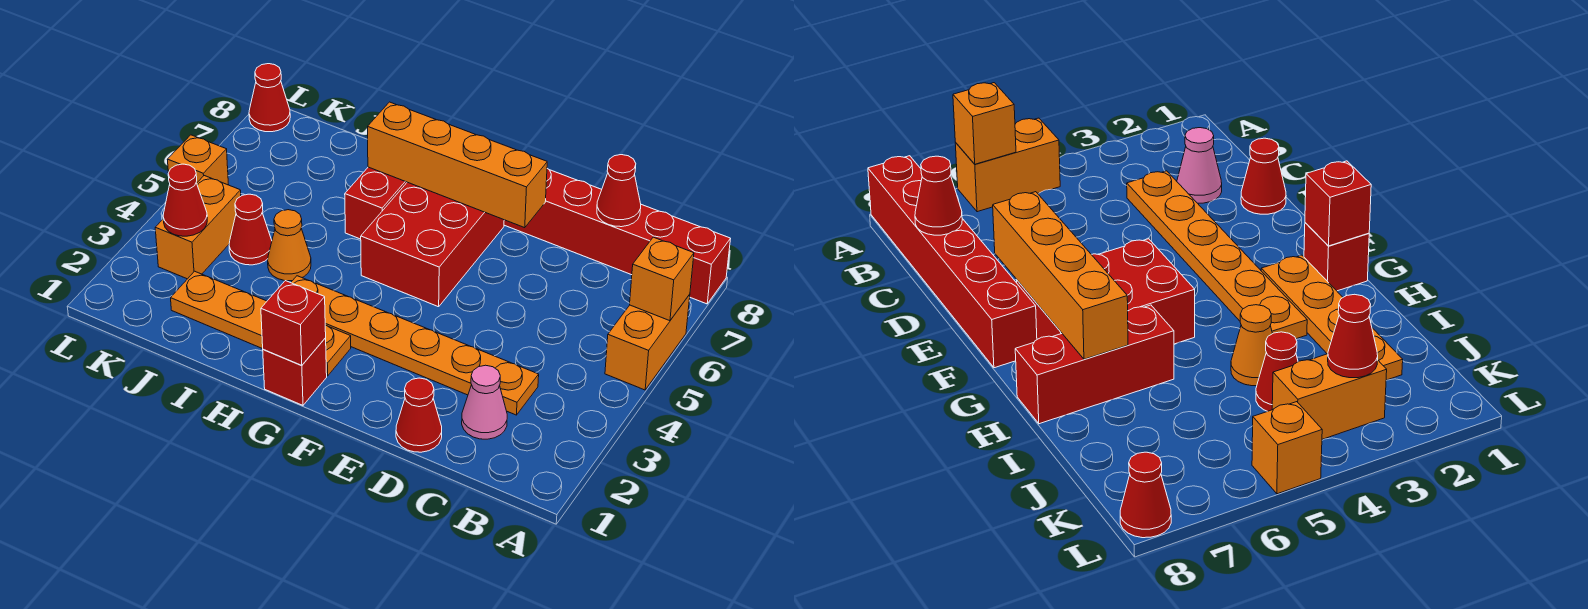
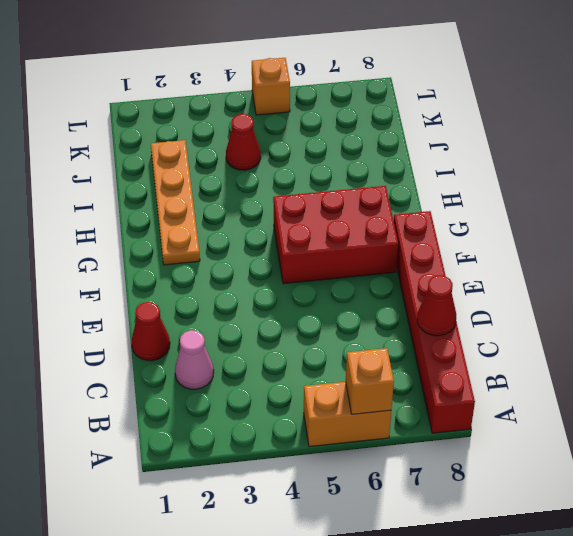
none -> orange 1x6 plate [291,276,539,415]
none -> red 1x1 brick [263,338,327,405]
none -> red 1x3 brick [345,167,407,239]

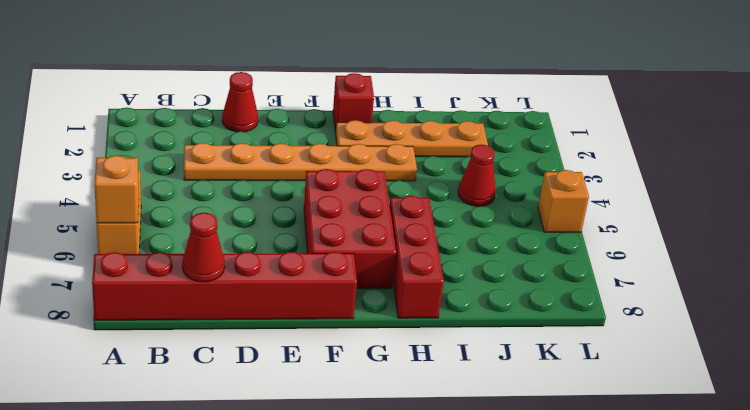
none -> pink 1x1 cone [462,365,507,439]
none -> orange 1x1 cone [268,210,311,281]
none -> orange 1x2 brick [155,176,241,279]

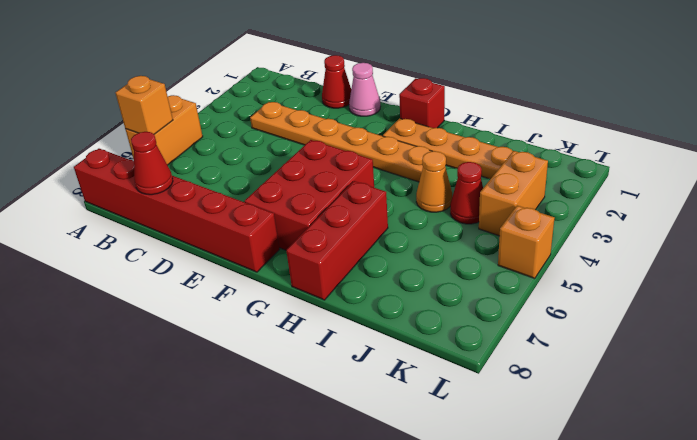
pink 1x1 cone [349,63,380,116] -> pink 1x1 cone moved to [462,365,507,439]
none -> red 1x1 cone [249,64,290,132]
none -> orange 1x4 brick [368,102,547,228]
none -> red 1x1 brick [261,281,326,365]

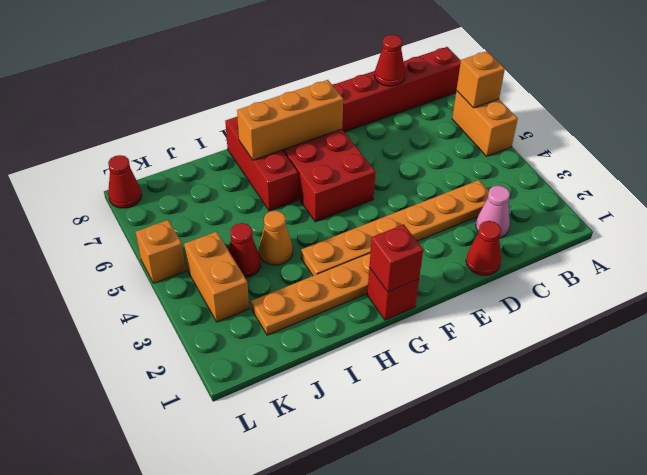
orange 1x3 brick [237,80,343,160] -> orange 1x4 brick [368,102,547,228]
none -> red 1x1 cone [163,164,207,236]

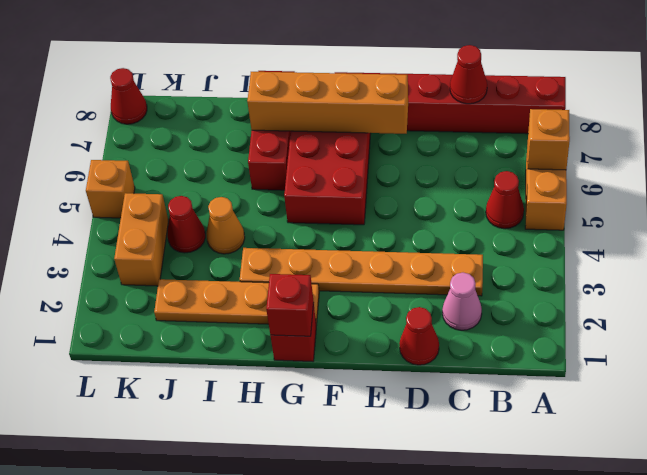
red 1x1 cone [486,171,524,229] -> red 1x1 cone moved to [163,164,207,236]

